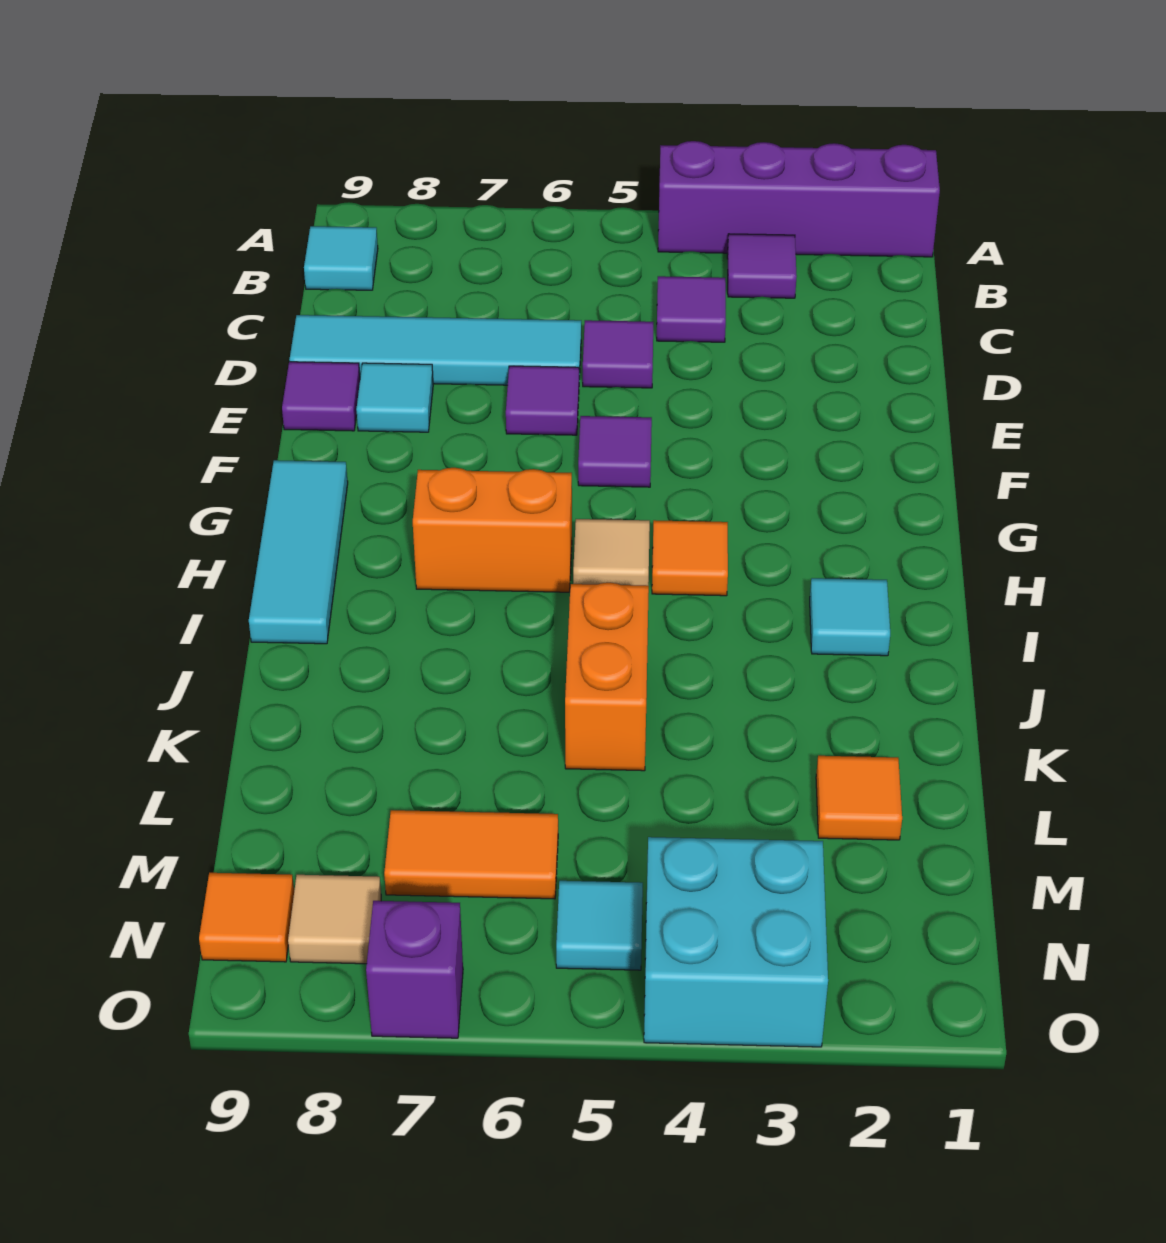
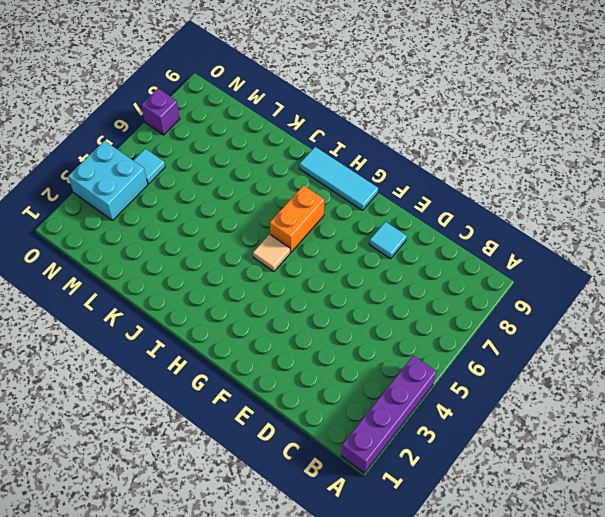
none -> purple 1x1 tile [727,234,797,298]
none -> cyan 1x1 tile [304,226,378,290]
none -> purple 1x1 tile [657,276,726,342]

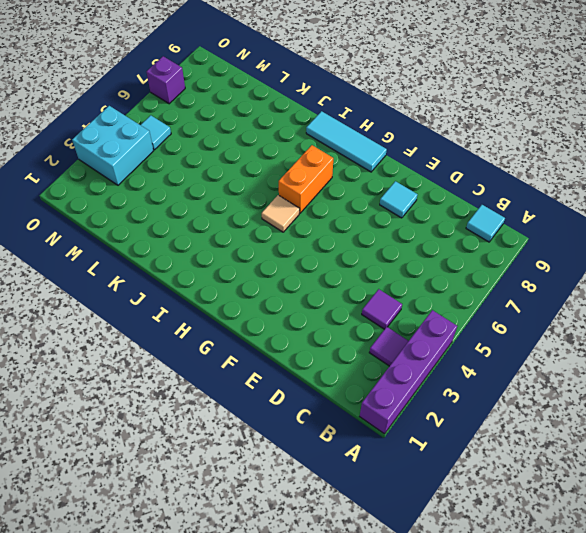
none -> purple 1x1 tile [583,320,653,388]
none -> cyan 1x4 tile [289,315,581,385]
none -> purple 1x1 tile [506,366,579,435]

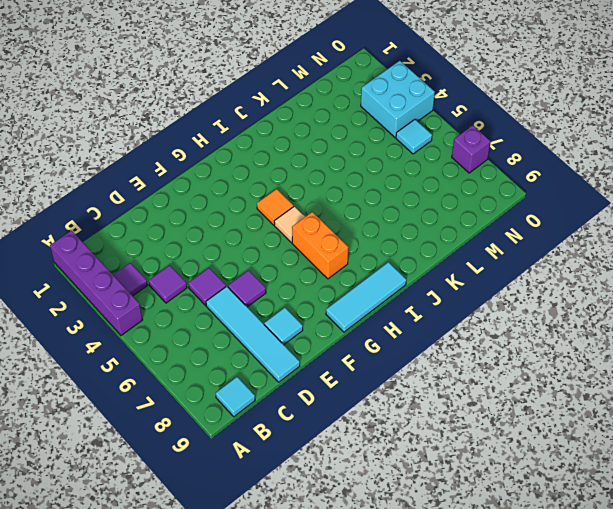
none -> purple 1x1 tile [282,362,360,431]
none -> purple 1x1 tile [578,416,652,487]
none -> cyan 1x1 tile [810,578,890,656]

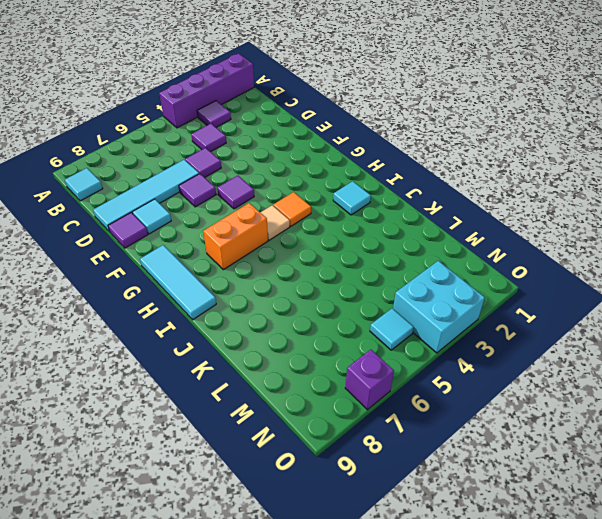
none -> orange 1x2 brick [565,583,649,771]
none -> orange 1x1 tile [816,756,902,840]
none -> orange 1x2 tile [384,810,558,899]

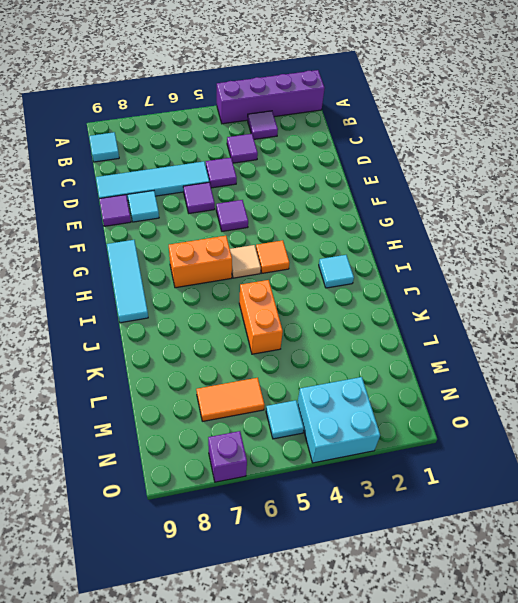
none -> orange 1x1 tile [816,756,902,840]
none -> tan 1x1 tile [288,875,381,964]
none -> orange 1x1 tile [199,873,294,962]

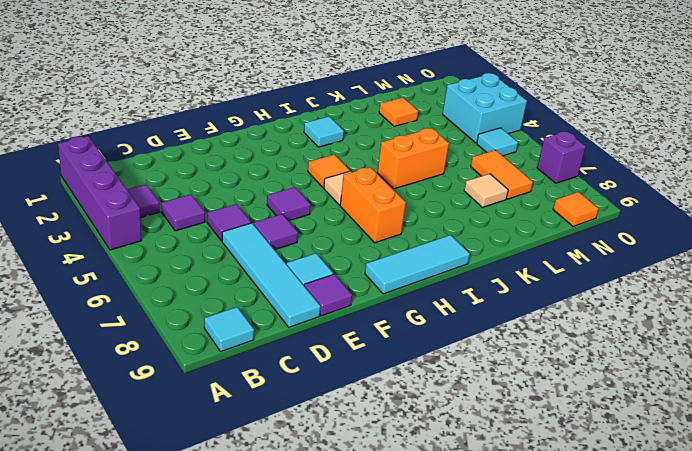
tan 1x1 tile [464,174,508,207] -> tan 1x1 tile moved to [288,875,381,964]

